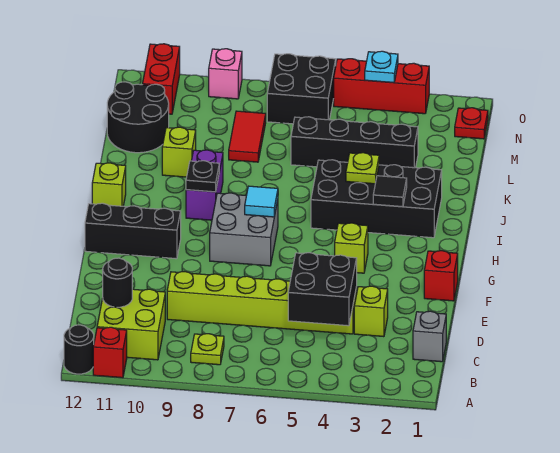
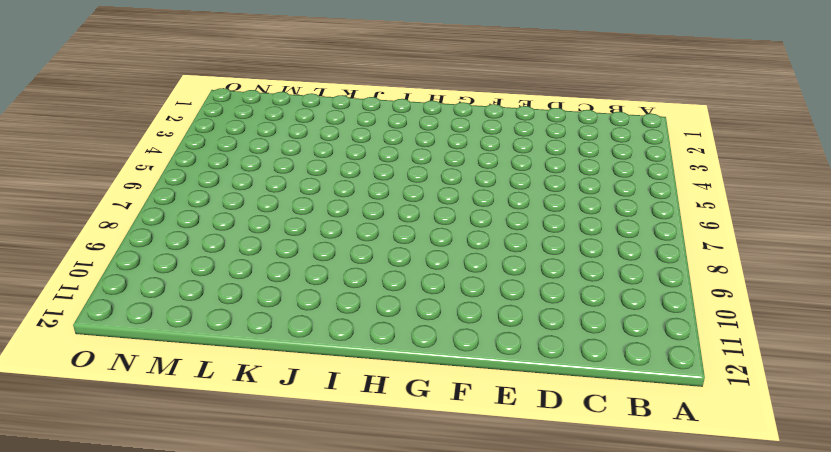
none -> red 1x1 brick [93,327,127,378]
none -> black 1x1 round brick [64,325,94,374]
none -> lime 1x1 plate [191,334,224,365]
none -> lime 2x2 brick [97,289,165,360]

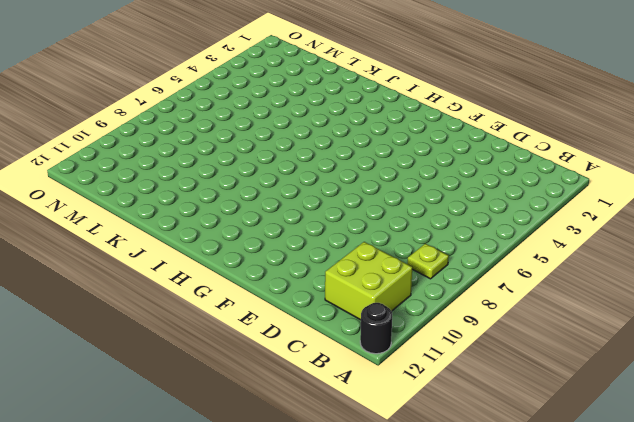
none -> red 1x1 brick [93,327,127,378]
none -> grey 1x1 brick [413,311,446,362]
none -> lime 1x1 brick [354,286,388,337]
none -> lime 1x6 brick [167,272,357,334]

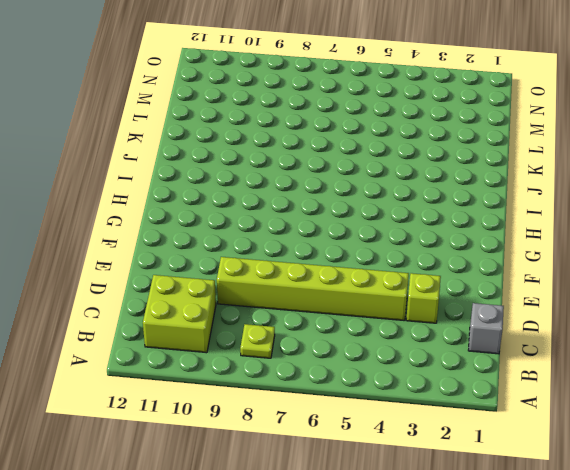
none -> red 1x1 brick [93,327,127,378]
none -> black 1x1 round brick [64,325,94,374]
none -> red 1x1 brick [424,251,458,301]
none -> lime 1x1 brick [335,223,368,273]

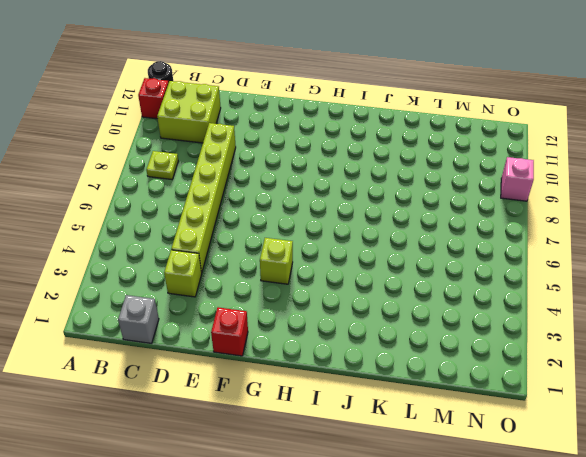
none -> grey 2x2 brick [210,193,278,266]
none -> black 1x3 brick [85,203,181,259]
none -> black 2x4 brick [311,160,442,238]
none -> purple 1x2 brick [186,150,223,220]

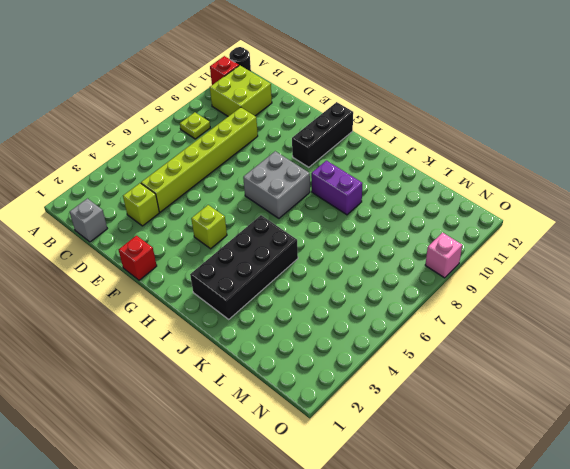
none -> lime 1x1 brick [92,163,126,206]
none -> lime 1x1 brick [162,127,196,177]
none -> black 1x4 brick [291,117,418,168]
none -> red 1x2 tile [229,111,266,162]

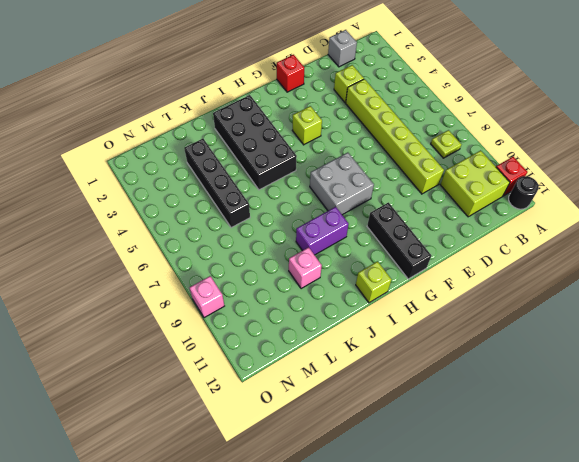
pink 1x1 brick [289,247,322,289] -> lime 1x1 brick [162,127,196,177]
none -> red 1x2 tile [229,111,266,162]
none -> black 2x2 round brick [107,82,169,153]
none -> red 1x1 plate [455,108,488,139]
none -> black 2x2 brick [267,54,336,124]

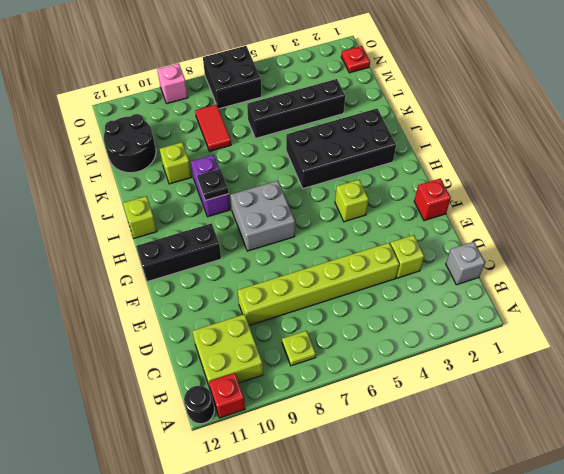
none -> red 1x2 brick [143,44,180,114]
none -> red 1x3 brick [334,59,429,114]
none -> black 2x2 brick [288,253,357,326]
none -> black 1x1 round brick [103,258,132,307]

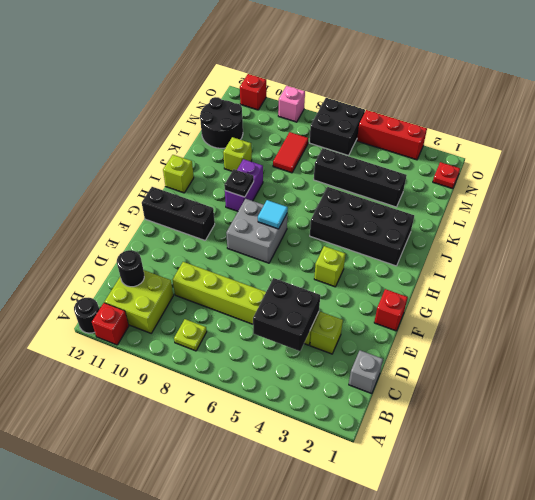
red 1x1 brick [240,74,266,110] -> red 1x2 brick [143,44,180,114]
none -> black 1x1 tile [373,176,407,207]
none -> lime 1x1 plate [346,153,379,184]
none -> cyan 1x1 plate [365,51,398,83]

